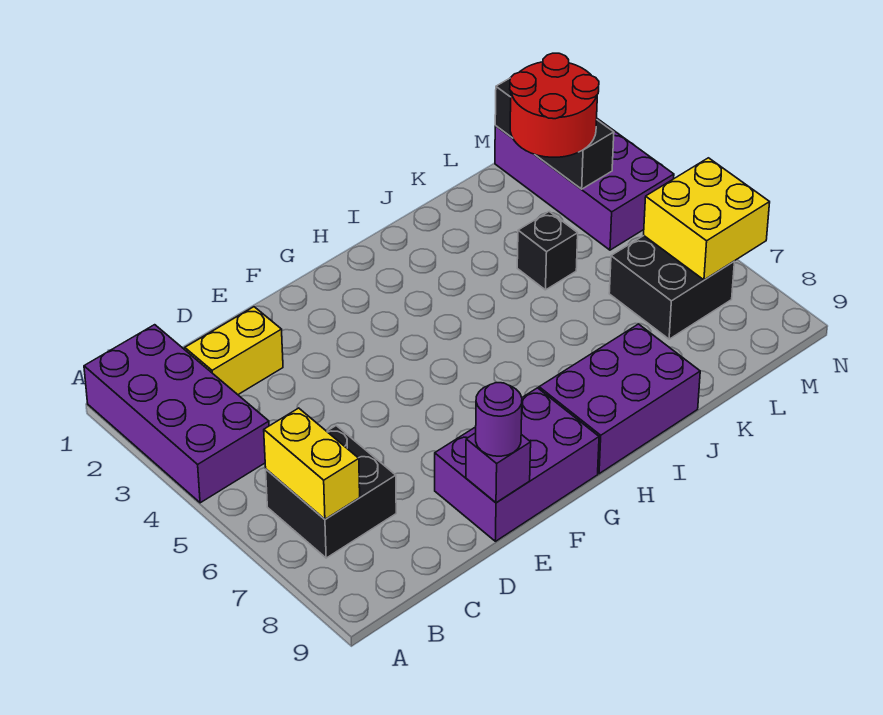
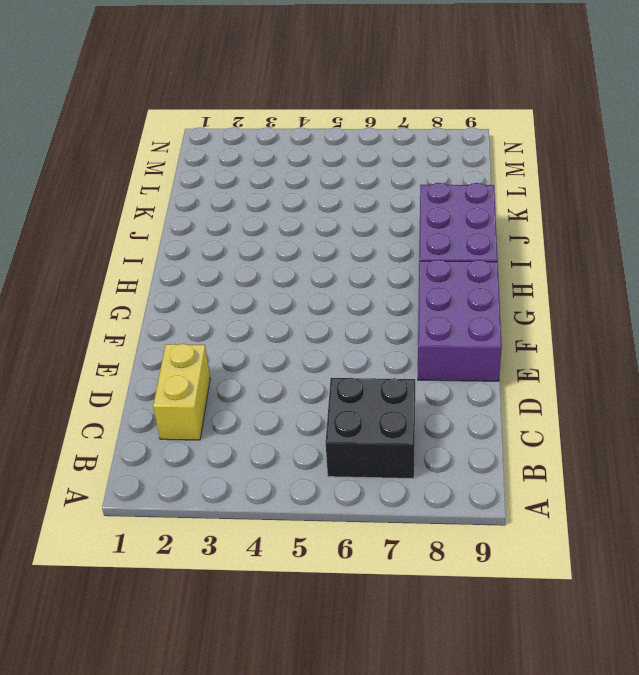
none -> purple 2x4 brick [84,325,269,503]
none -> black 1x1 brick [517,212,578,290]
none -> black 2x2 brick [609,236,735,339]

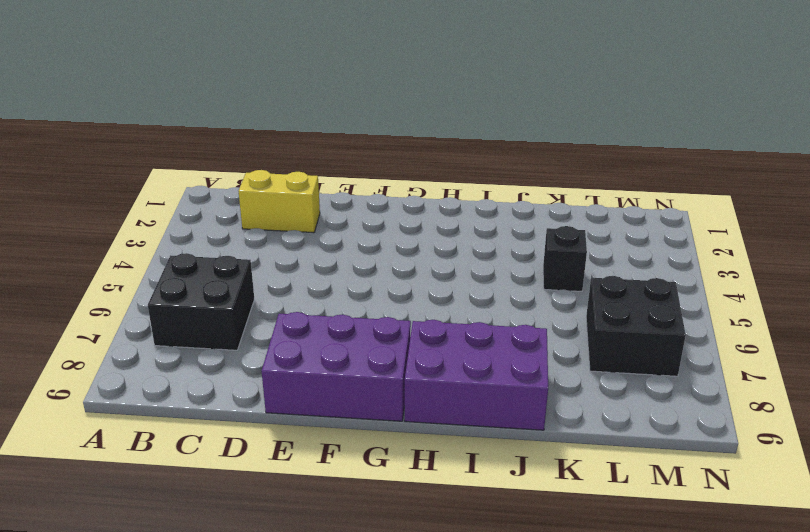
none -> purple 2x4 brick [84,325,269,503]
none -> purple 2x4 brick [495,119,674,250]
none -> yellow 1x2 brick [264,408,360,519]

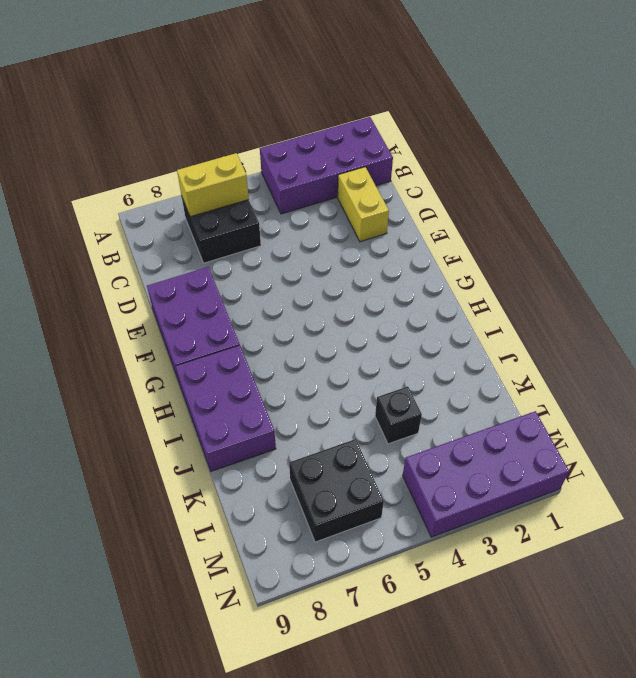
none -> purple 1x1 brick [466,433,531,503]
none -> black 1x3 brick [495,78,614,189]
none -> yellow 2x2 brick [644,158,770,280]

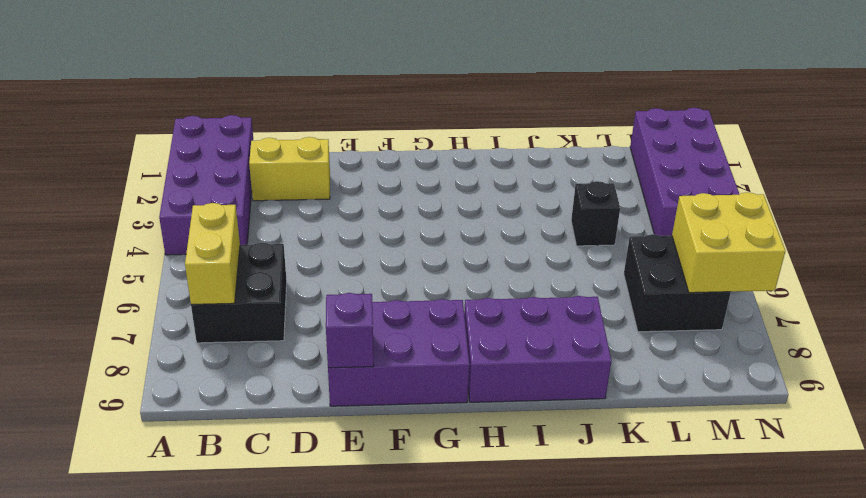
none -> black 1x3 brick [495,78,614,189]
none -> purple 1x1 round brick [476,383,522,456]
none -> red 2x2 round brick [510,53,599,157]

